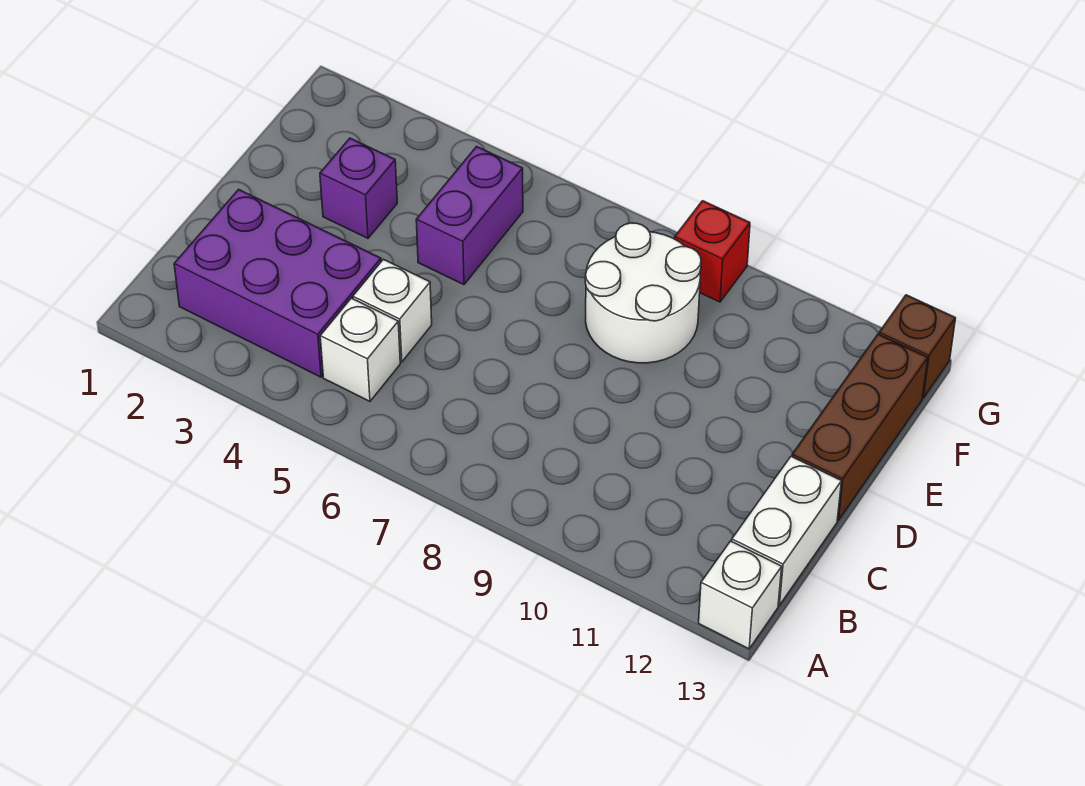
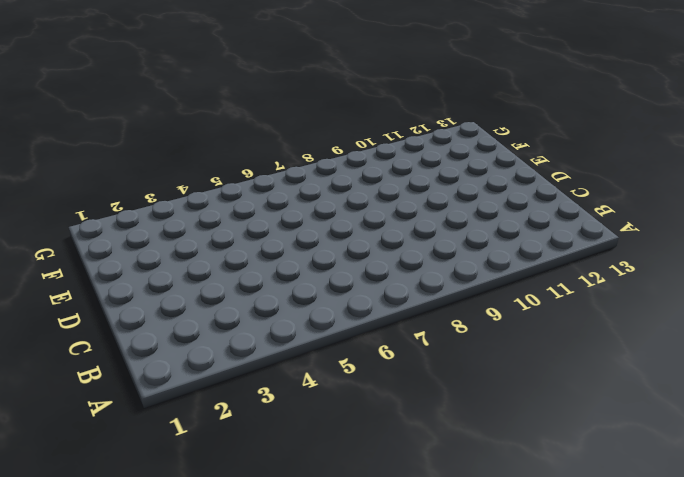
none -> white 1x1 brick [699,541,782,649]
none -> purple 2x3 brick [174,189,381,377]

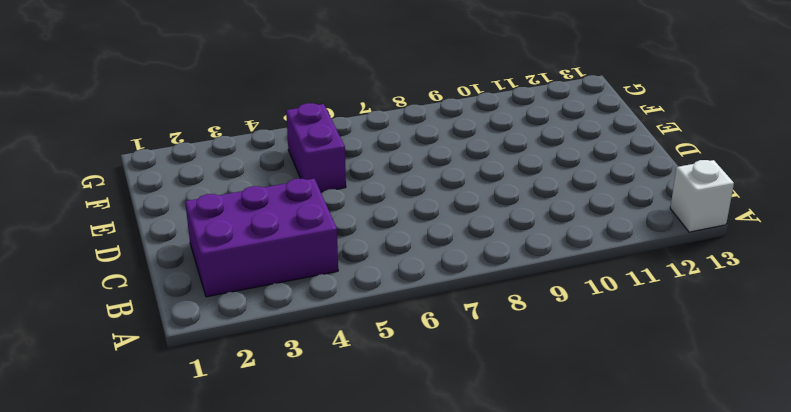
none -> white 1x1 brick [320,298,400,401]
none -> white 1x2 brick [732,456,842,605]

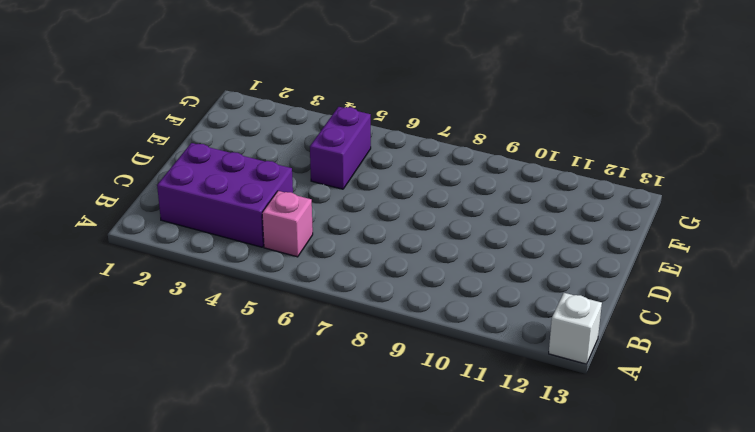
pink 1x1 brick [262,191,313,257] -> white 1x1 brick [320,298,400,401]
none -> white 1x2 brick [732,456,842,605]
none -> white 1x1 brick [353,259,432,362]

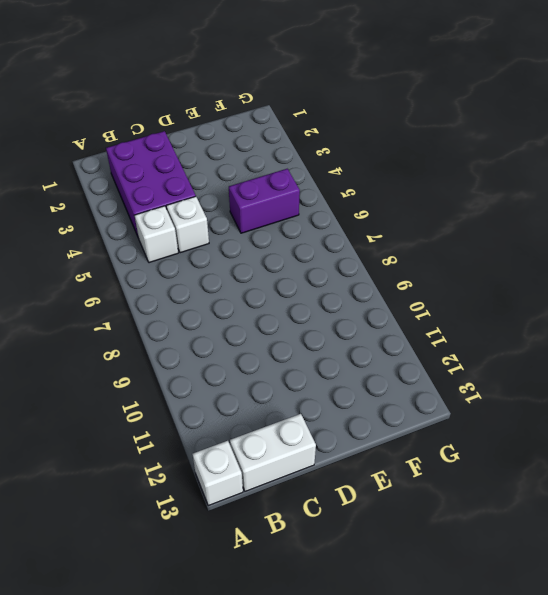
none -> brown 1x3 brick [792,334,928,520]
none -> purple 1x1 brick [320,138,397,238]

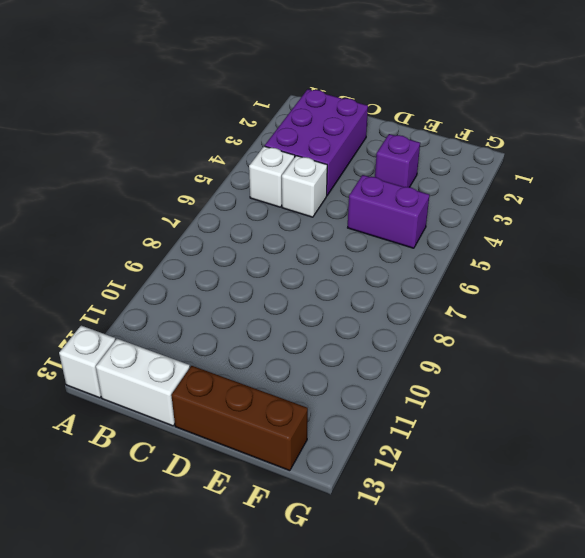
none -> white 2x2 round brick [585,223,701,363]
none -> red 1x1 brick [675,201,750,302]

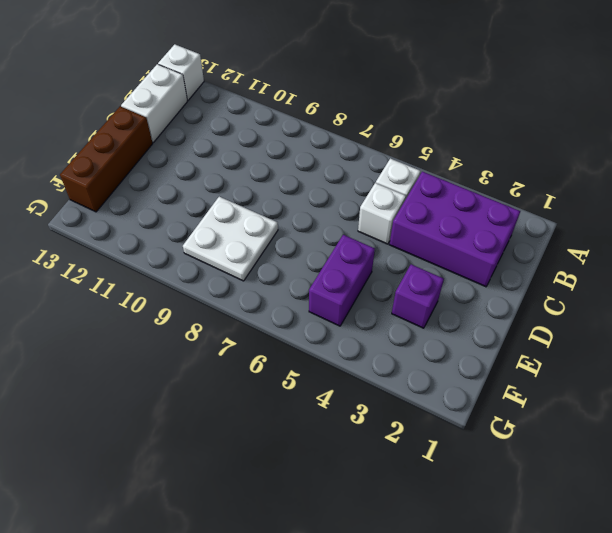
white 2x2 plate [183,197,278,281] -> white 2x2 round brick [585,223,701,363]
none -> red 1x1 brick [675,201,750,302]
none -> brown 1x1 brick [879,295,955,398]

